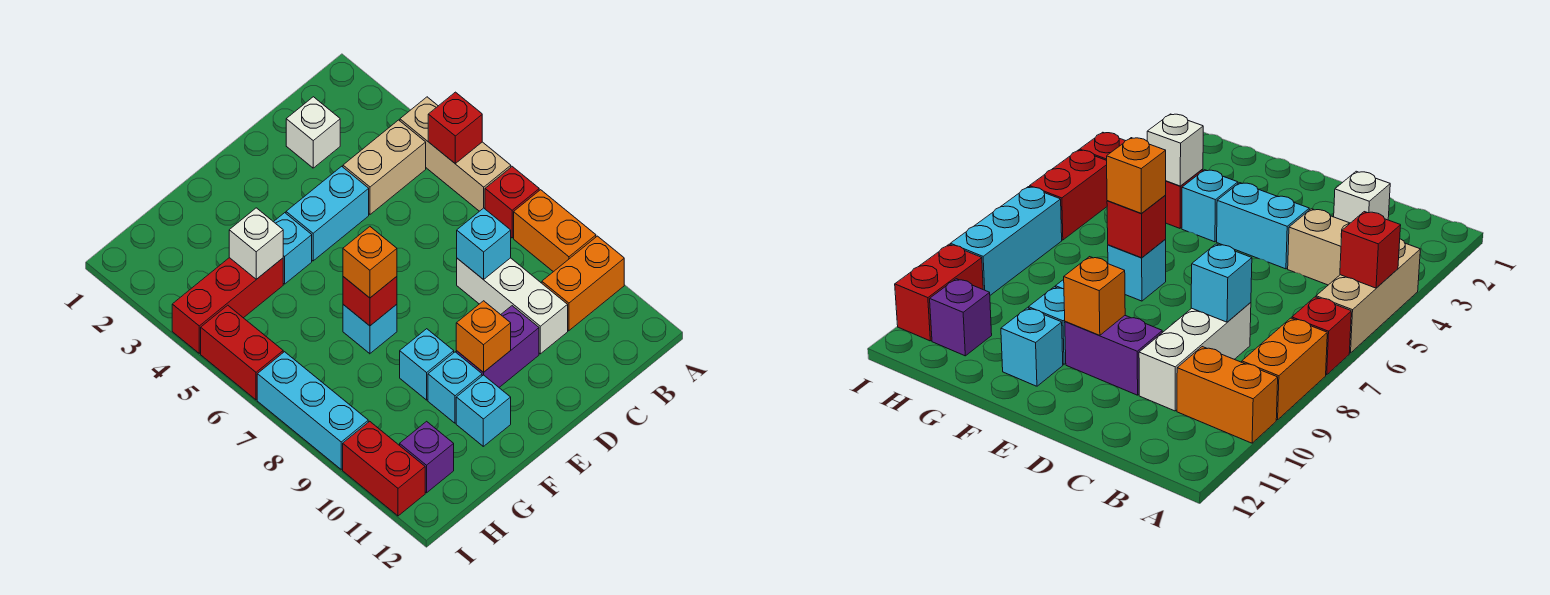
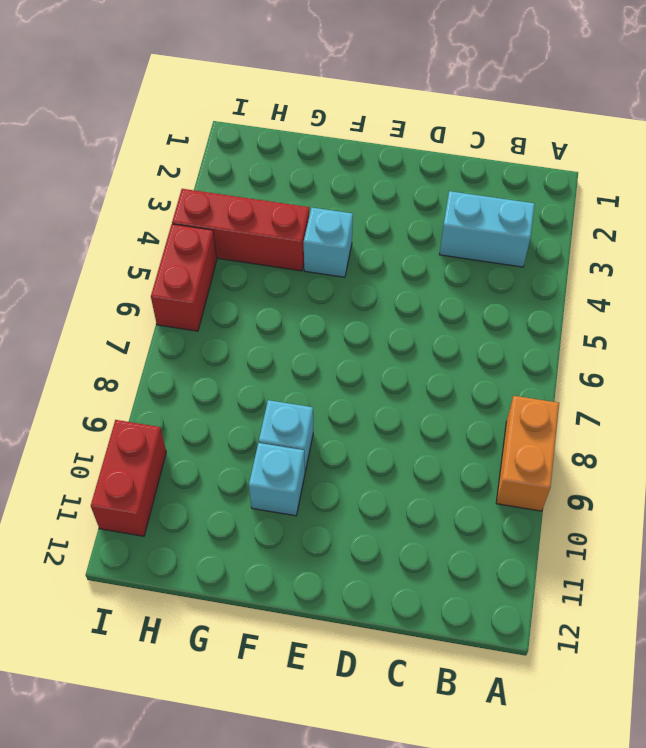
cyan 1x2 brick [439,191,535,267] -> cyan 1x2 brick moved to [286,166,369,261]
none -> tan 1x3 brick [400,97,511,211]
none -> red 1x1 brick [485,167,539,238]
none -> orange 1x2 brick [542,236,624,331]

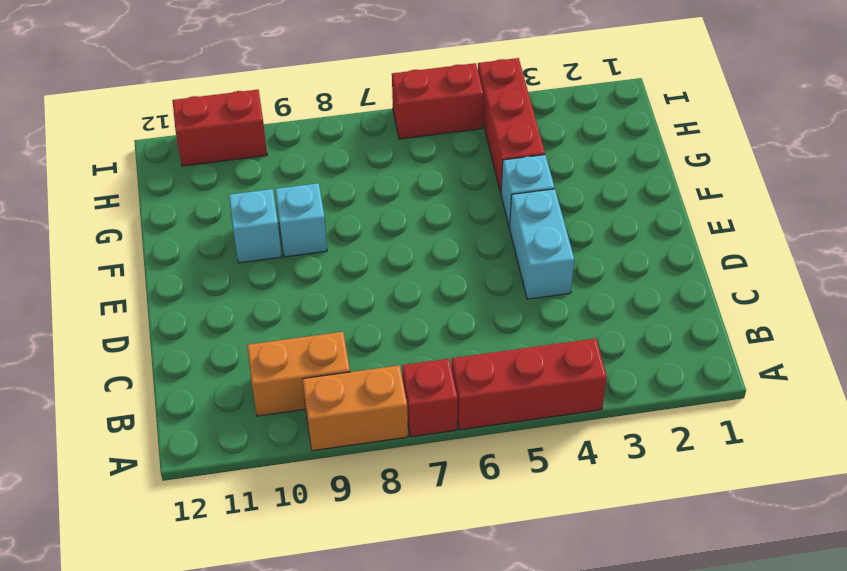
red 1x3 brick [452,338,607,430] -> tan 1x3 brick [400,97,511,211]
orange 1x2 brick [247,332,350,416] -> orange 1x2 brick turned to [542,236,624,331]
none -> tan 1x2 brick [343,120,426,214]
none -> white 1x1 brick [286,97,340,168]
none -> white 1x3 brick [457,258,568,354]

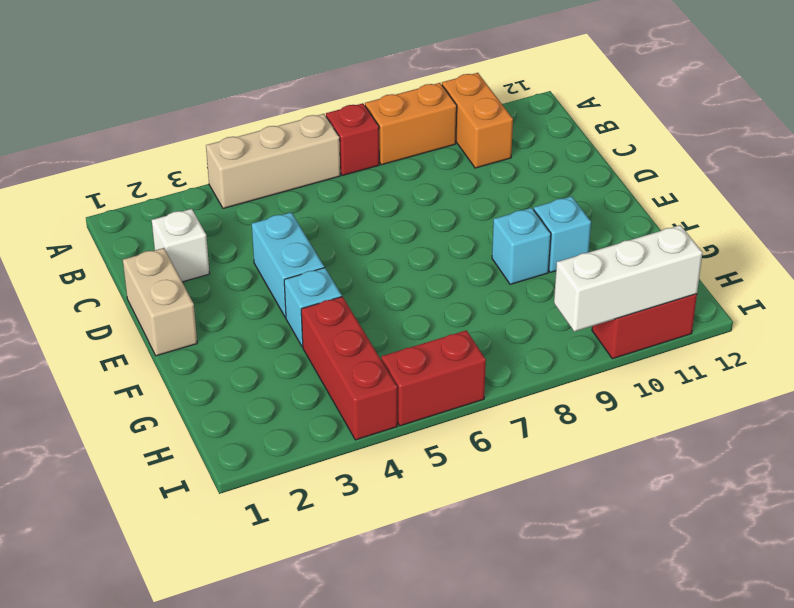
tan 1x2 brick [123,248,197,356] -> tan 1x2 brick moved to [343,120,426,214]
white 1x3 brick [554,225,703,332] -> white 1x3 brick moved to [457,258,568,354]
none -> purple 1x2 brick [456,306,539,387]
none -> cyan 1x1 brick [343,304,397,354]
none -> cyan 1x1 brick [456,375,511,446]

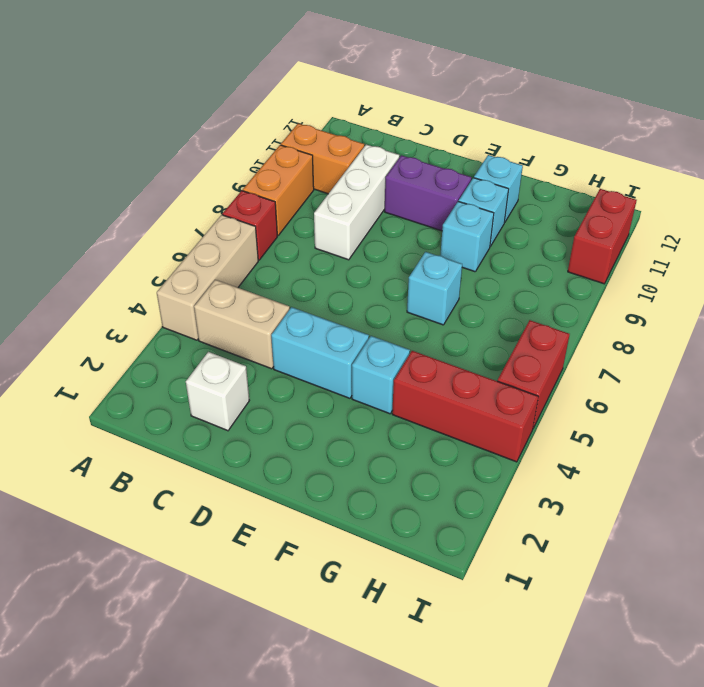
none -> purple 1x1 brick [400,421,454,493]
none -> cyan 1x3 brick [257,352,368,469]
none -> red 1x1 brick [428,92,482,163]

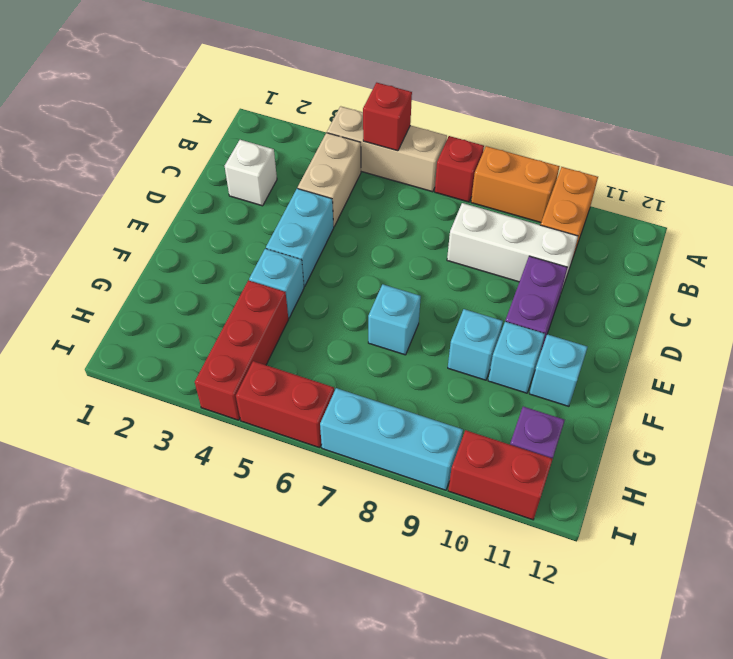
none -> cyan 1x1 brick [457,208,511,280]
none -> orange 1x1 brick [456,301,511,372]
none -> red 1x1 brick [343,276,397,326]

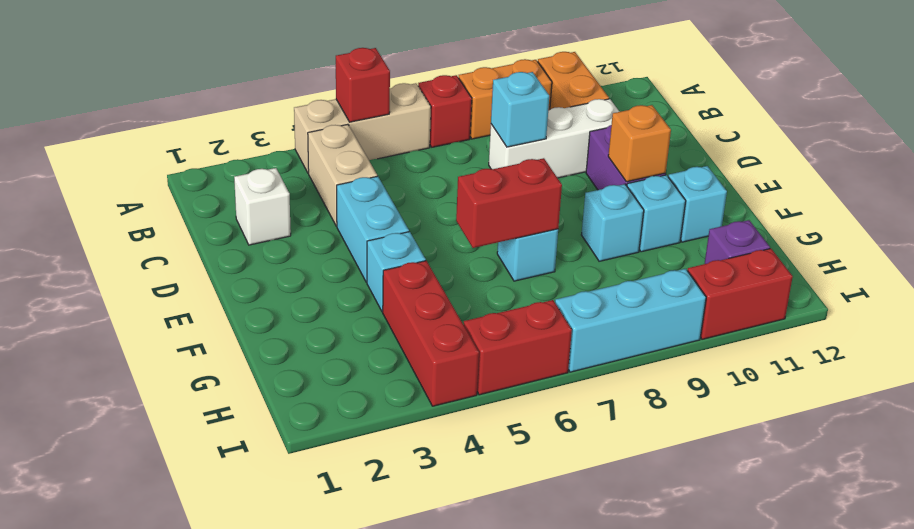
red 1x2 brick [456,158,562,248] -> red 1x1 brick [343,276,397,326]
none -> white 1x1 brick [229,208,283,279]
none -> orange 1x1 brick [343,227,397,298]

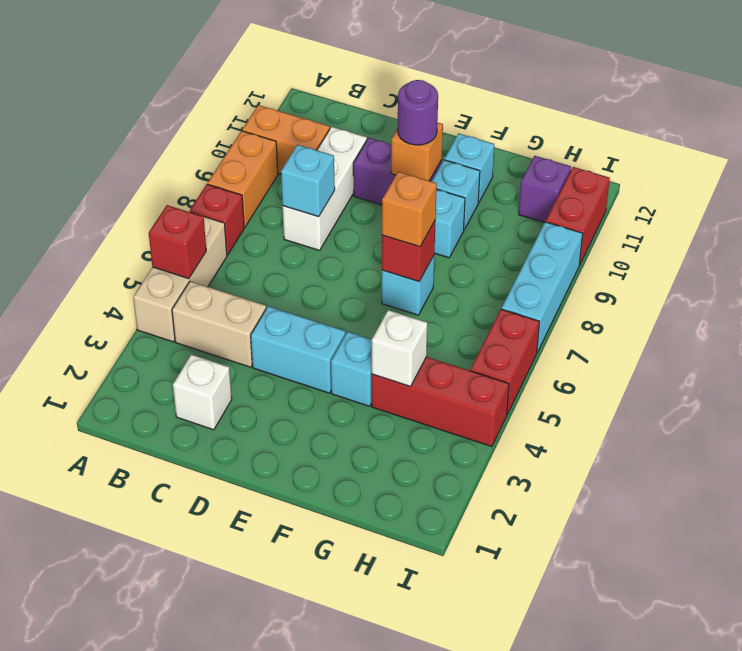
purple 1x1 round brick [398,80,438,145] -> none

